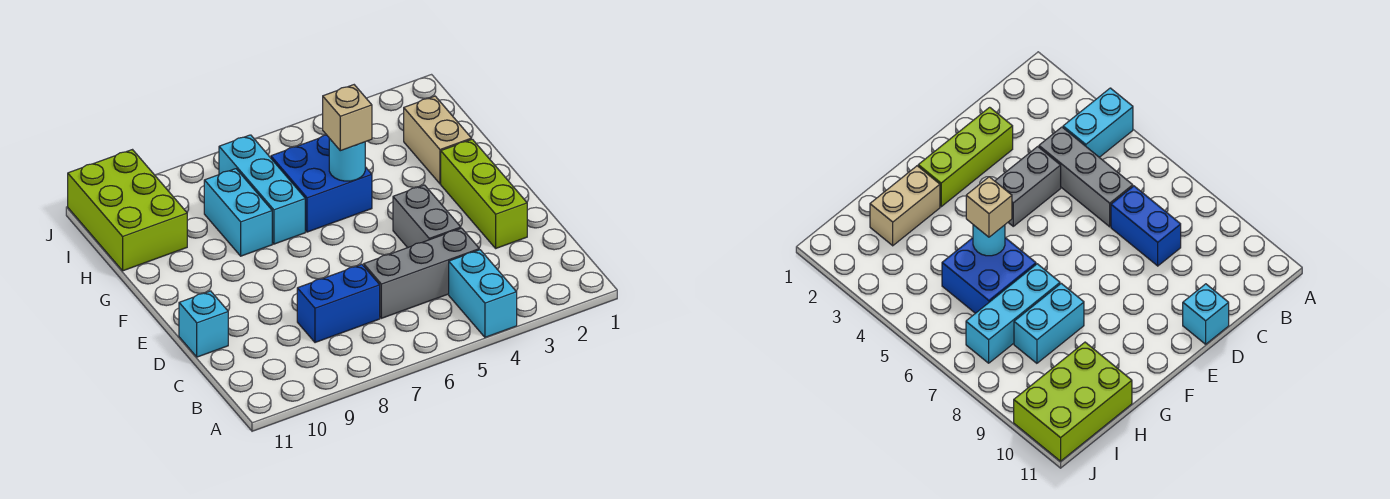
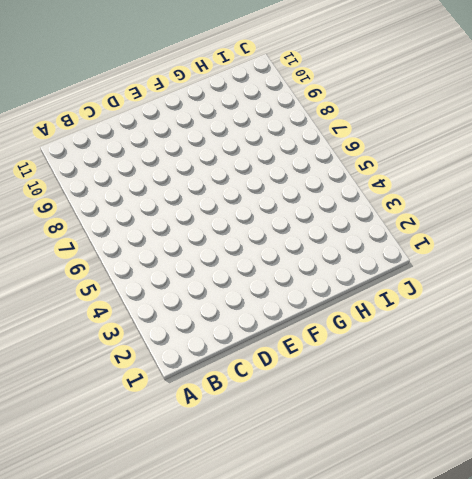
none -> cyan 1x2 brick [449,250,517,337]
none -> grey 1x3 brick [364,228,479,318]
none -> blue 1x2 brick [297,264,380,343]

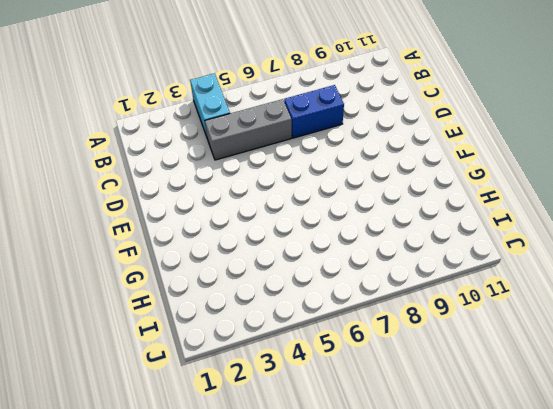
none -> lime 1x3 brick [441,139,527,248]
none -> grey 1x2 brick [393,185,461,248]
none -> cyan 1x1 brick [179,291,228,357]

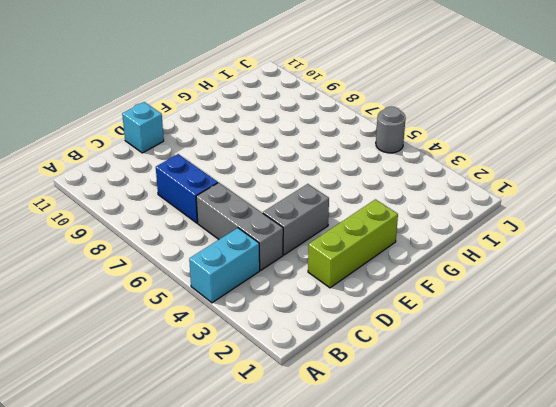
grey 1x1 round brick [376,107,406,153] -> none
none -> tan 1x2 brick [404,96,471,184]
none -> blue 2x2 brick [271,135,372,232]
none -> cyan 1x3 brick [219,135,305,244]

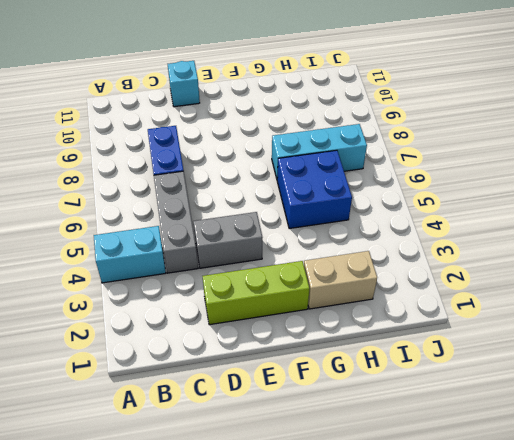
none -> cyan 1x2 brick [204,169,272,256]
none -> lime 2x3 brick [68,150,187,271]
none -> cyan 1x1 round brick [329,138,365,181]

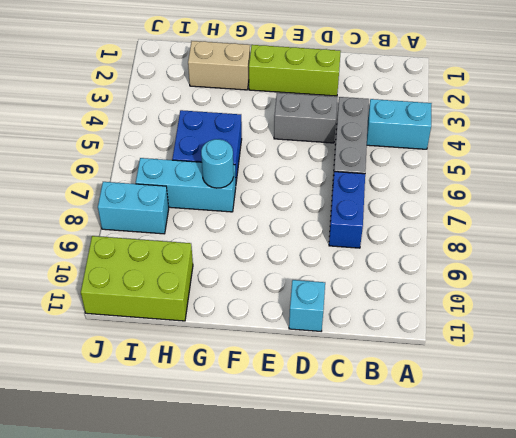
cyan 1x1 round brick [201,139,234,188] -> cyan 1x1 round brick moved to [329,138,365,181]
cyan 1x2 brick [98,182,169,234] -> cyan 1x2 brick moved to [204,169,272,256]
none -> tan 1x1 brick [323,85,372,151]

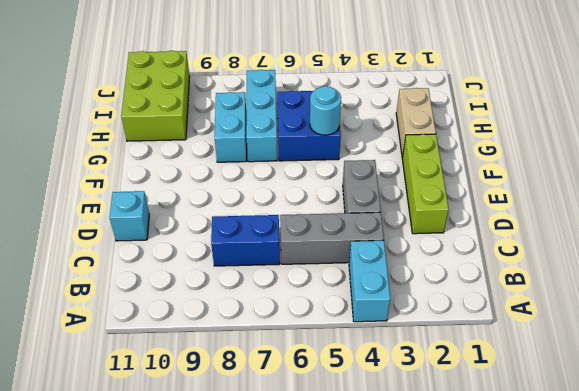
none -> tan 1x1 brick [323,85,372,151]

